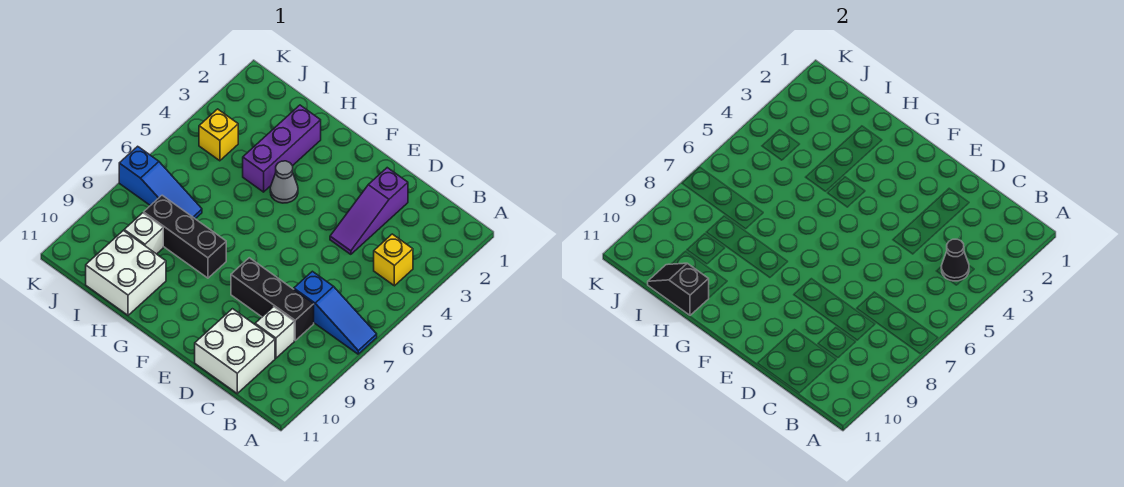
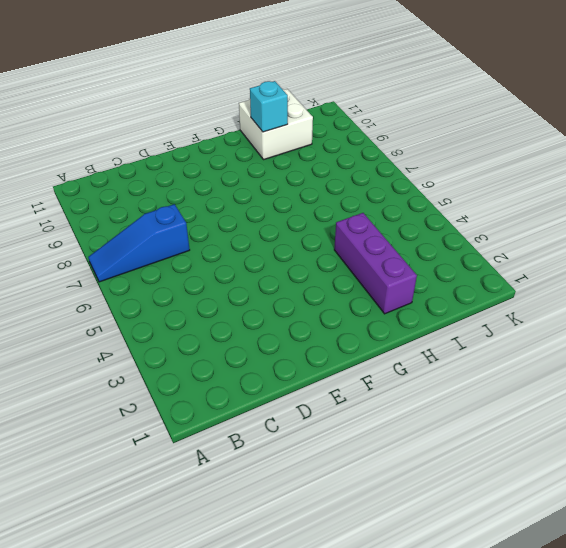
cyan 1x1 brick [250,81,288,132] -> none
none -> yellow 1x1 brick [374,234,413,286]
none -> black 1x3 brick [231,258,314,340]
none -> white 1x1 brick [255,307,294,358]

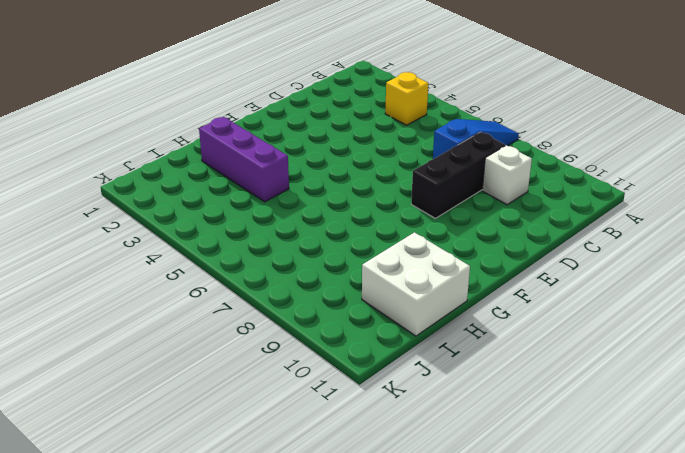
none -> white 2x2 brick [195,309,275,393]
none -> purple 1x3 slope [330,168,408,254]
none -> grey 1x1 cone [270,161,298,203]

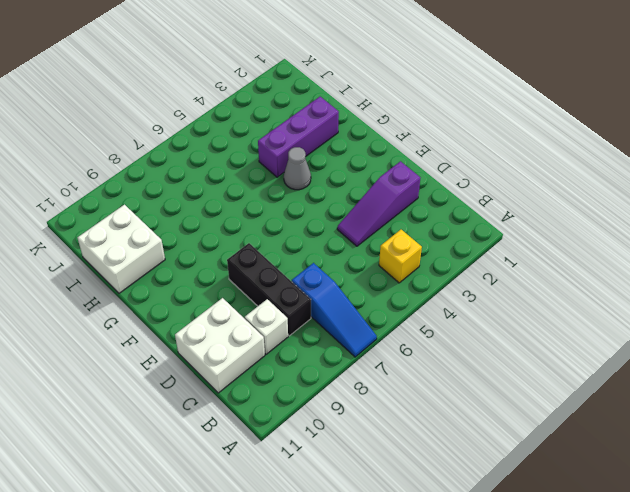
none -> black 1x3 brick [144,195,226,278]
none -> blue 1x3 slope [119,146,202,219]
none -> white 1x1 brick [124,213,163,254]

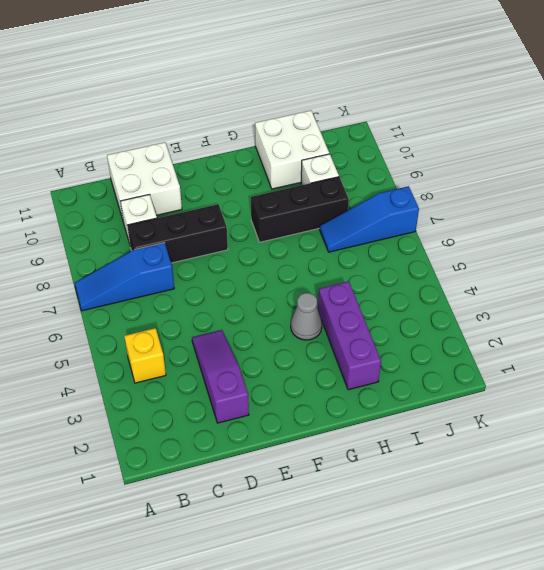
none -> yellow 1x1 brick [199,109,238,161]
none -> black 1x1 cone [941,239,969,281]
none -> black 1x2 slope [648,263,709,315]

